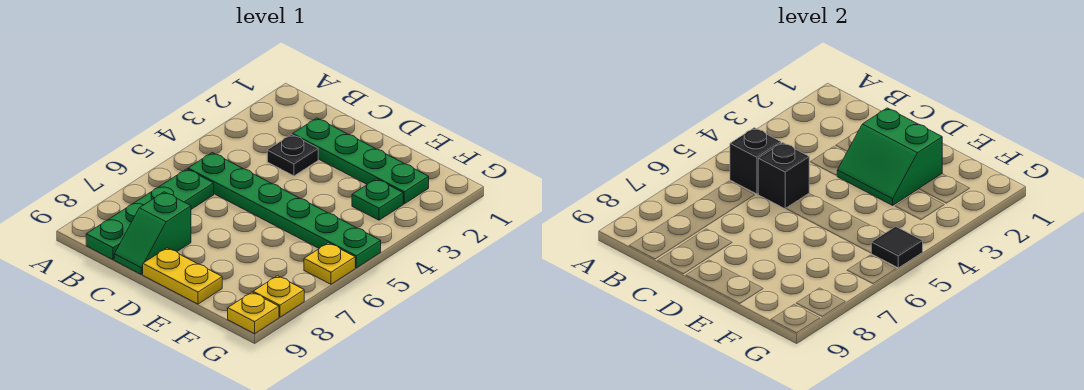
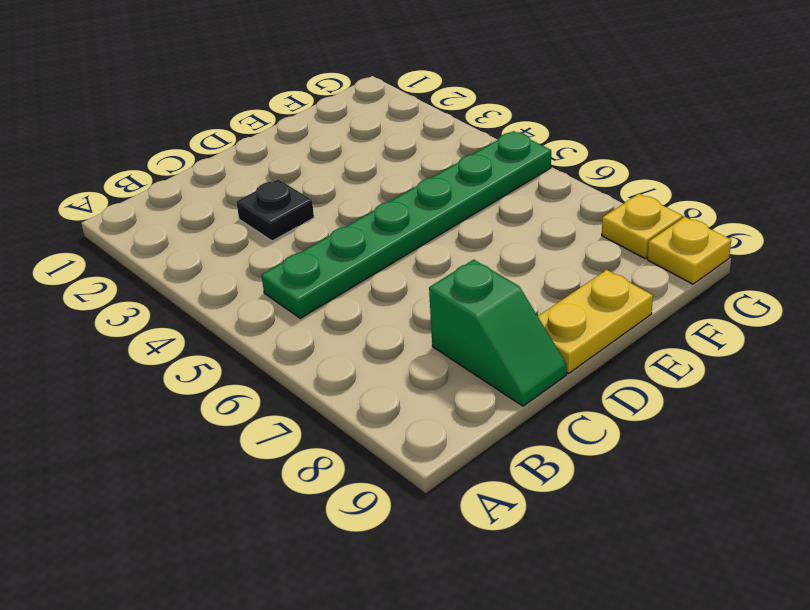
none -> green 1x4 plate [86,169,214,260]
none -> green 1x4 plate [293,118,429,204]
none -> green 1x1 plate [352,179,403,220]

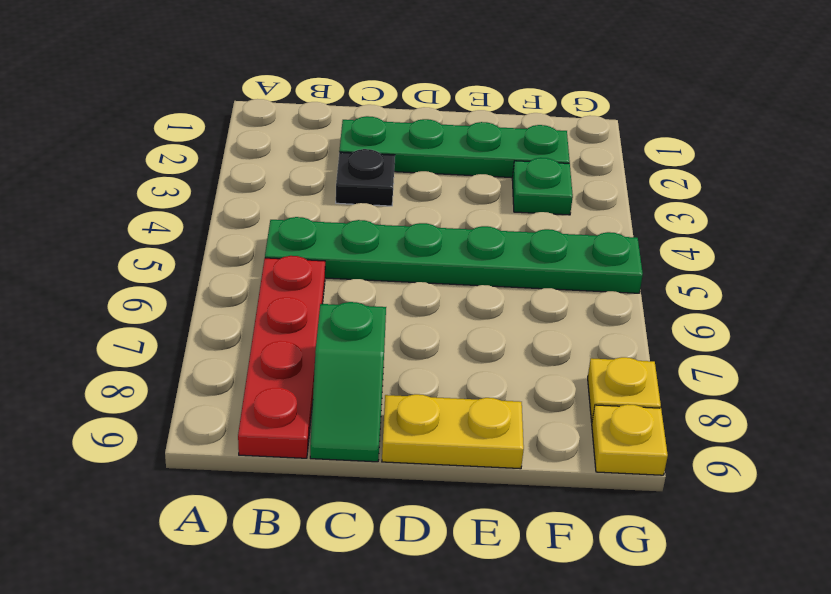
red 1x4 plate [238,256,325,458] -> green 1x4 plate [86,169,214,260]
none -> yellow 1x1 plate [304,243,355,284]
none -> black 1x1 brick [730,128,781,194]
none -> black 1x1 brick [758,143,809,209]

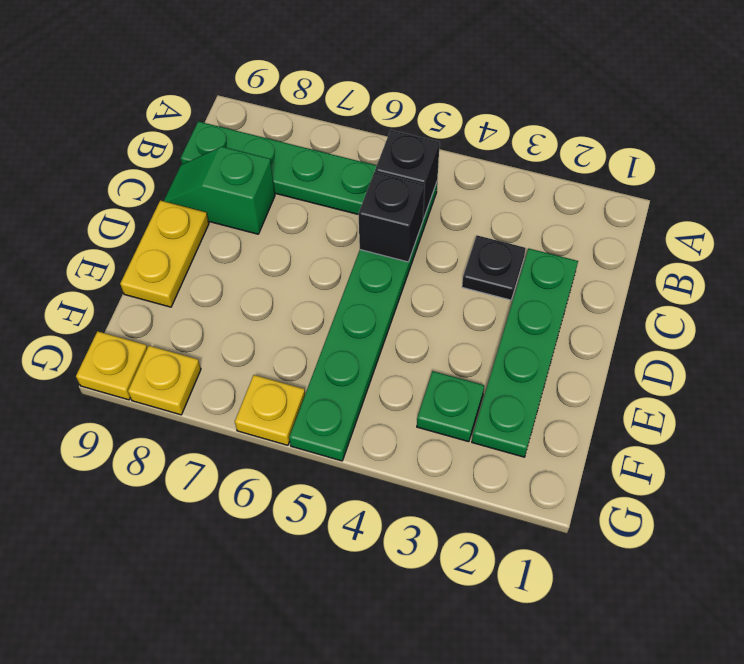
none -> green 2x2 slope [837,108,942,205]
none -> black 1x1 tile [871,226,923,268]

